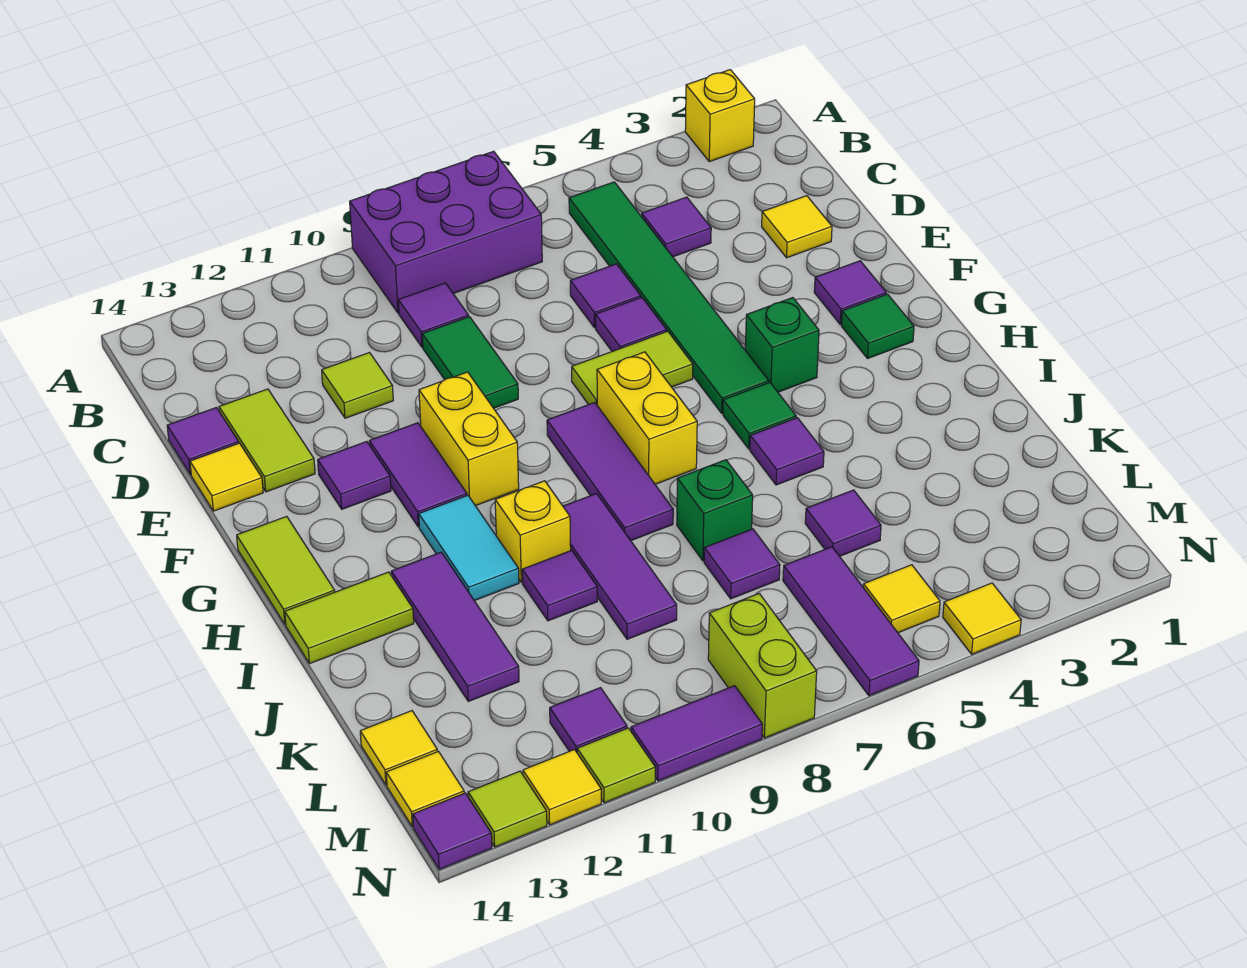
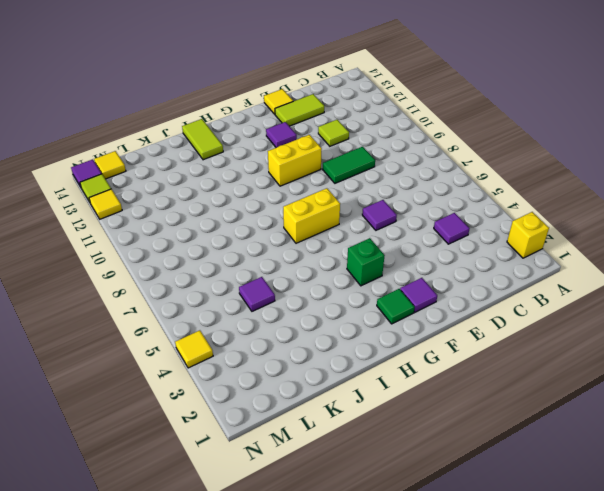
none -> purple 2x3 brick [350,151,542,313]
none -> green 1x6 tile [569,182,769,413]
none -> purple 1x1 tile [398,283,469,347]
none -> yellow 1x1 tile [762,196,832,258]

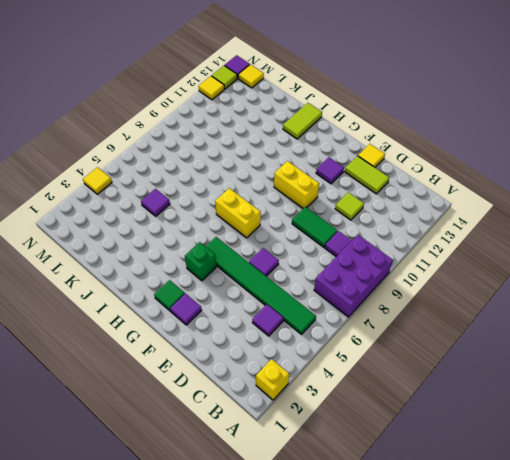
none -> yellow 1x1 tile [762,196,832,258]
none -> purple 1x1 tile [570,264,641,328]
none -> purple 1x1 tile [167,408,239,475]
none -> lime 1x2 tile [572,331,693,405]

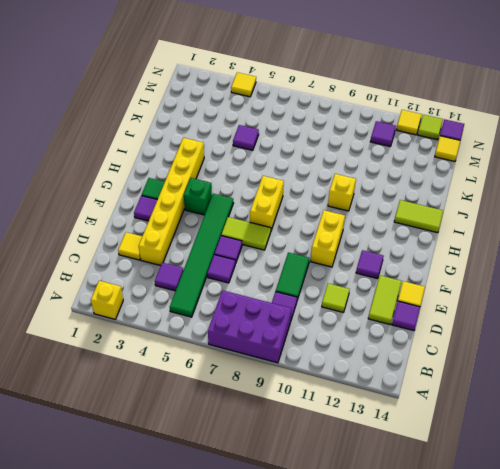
yellow 1x6 brick [139,138,204,266] -> none
none -> purple 1x2 tile [369,423,467,527]
none -> purple 1x3 tile [547,402,673,540]
none -> lime 1x2 tile [237,516,335,624]
none -> green 1x1 tile [723,382,796,449]

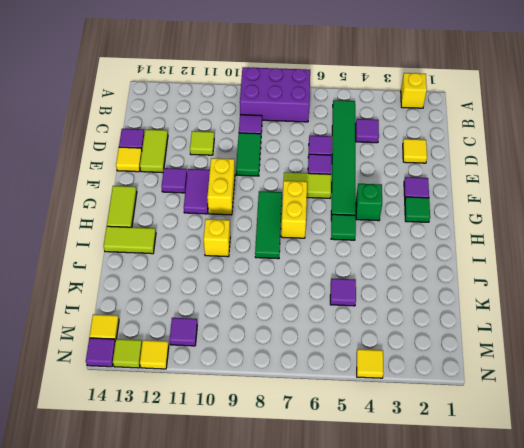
green 1x3 tile [255,191,282,259] -> purple 1x3 tile [547,402,673,540]
none -> cyan 1x2 tile [419,495,519,601]
none -> purple 1x1 tile [750,418,824,485]
none -> purple 1x3 tile [563,494,677,639]
none -> purple 1x3 tile [391,552,519,701]

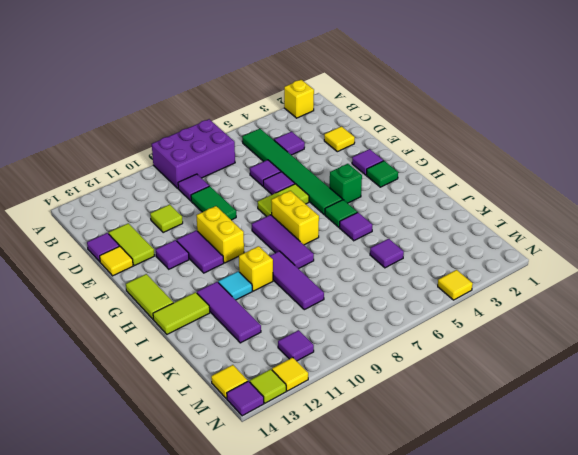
cyan 1x1 tile [218,271,252,300] -> cyan 1x2 tile [419,495,519,601]
none -> green 1x1 brick [677,460,753,561]
none -> purple 1x1 tile [522,550,597,621]
none -> purple 1x1 tile [704,529,780,599]
none -> purple 1x3 tile [783,547,919,696]

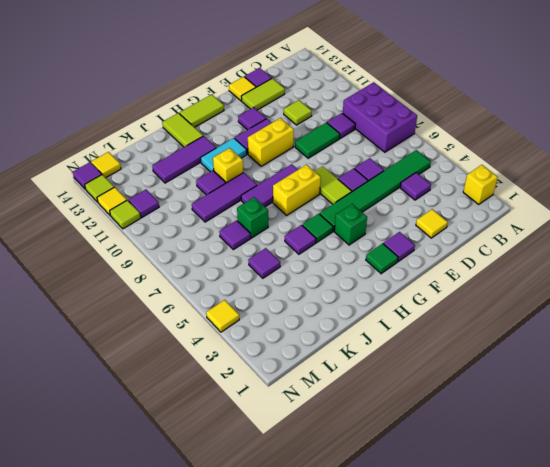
none -> purple 1x3 tile [783,547,919,696]
none -> yellow 1x1 tile [360,711,437,785]
none -> yellow 1x1 tile [863,565,940,633]
none -> lime 1x2 brick [708,594,817,738]

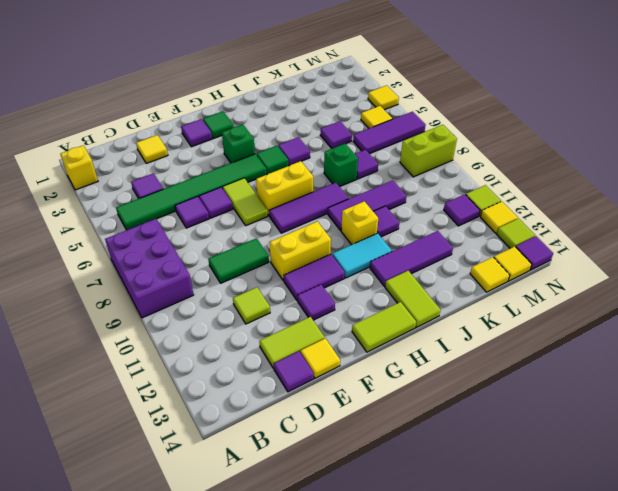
none -> purple 1x1 tile [398,283,469,347]
none -> purple 1x2 tile [631,686,762,781]

